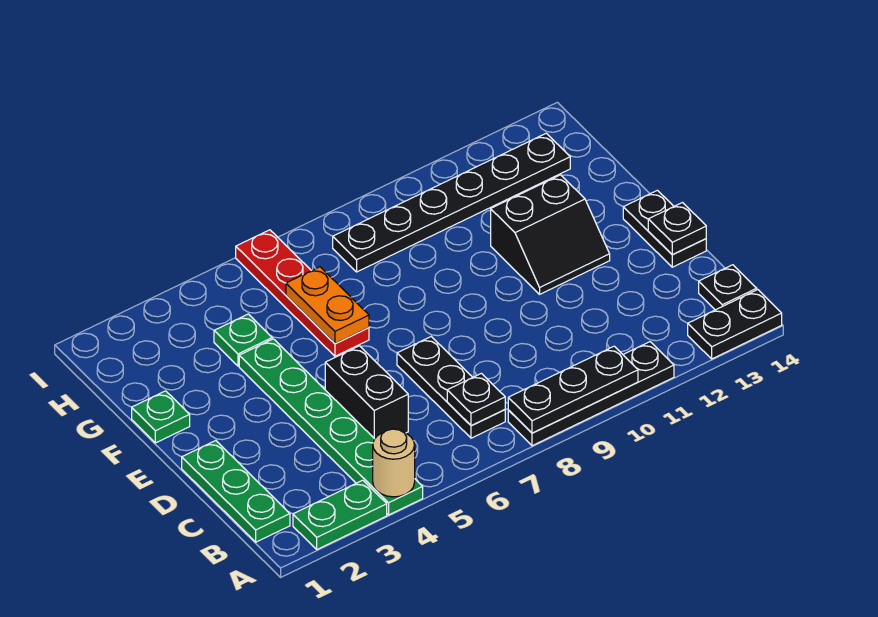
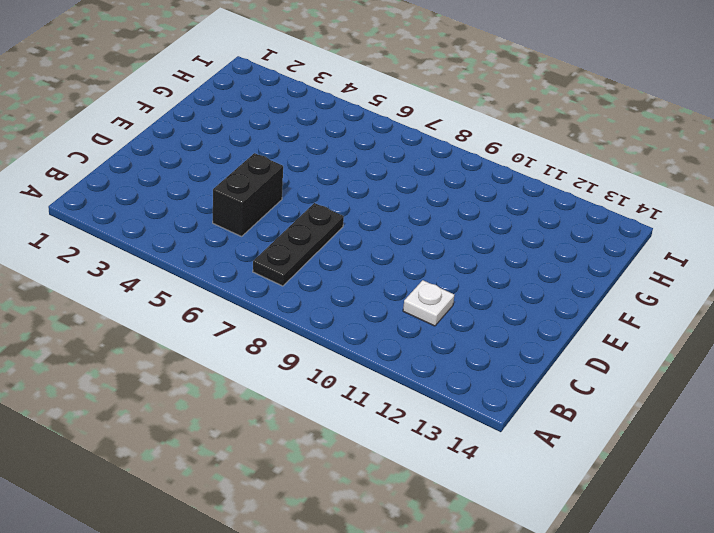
white 1x1 plate [403,280,454,326] -> none
none -> green 1x2 plate [293,480,387,549]
none -> green 1x6 plate [239,339,423,515]
none -> black 1x4 plate [508,342,674,446]

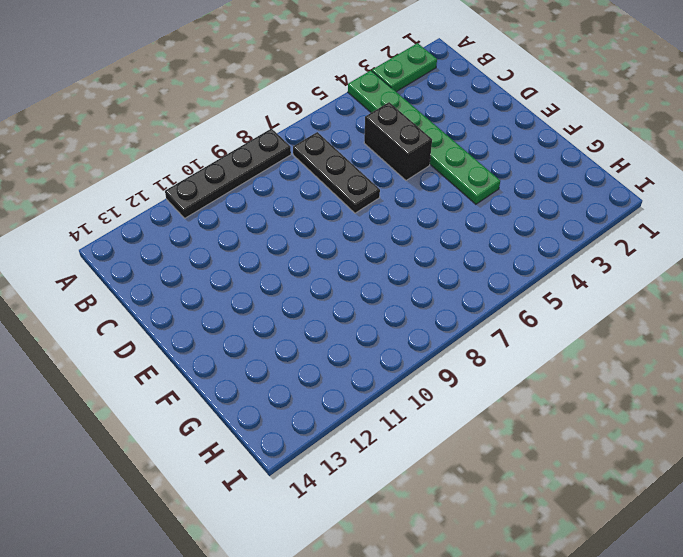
none -> black 1x2 plate [688,290,782,359]
none -> green 1x3 plate [182,441,290,542]
none -> black 1x1 plate [699,265,757,310]

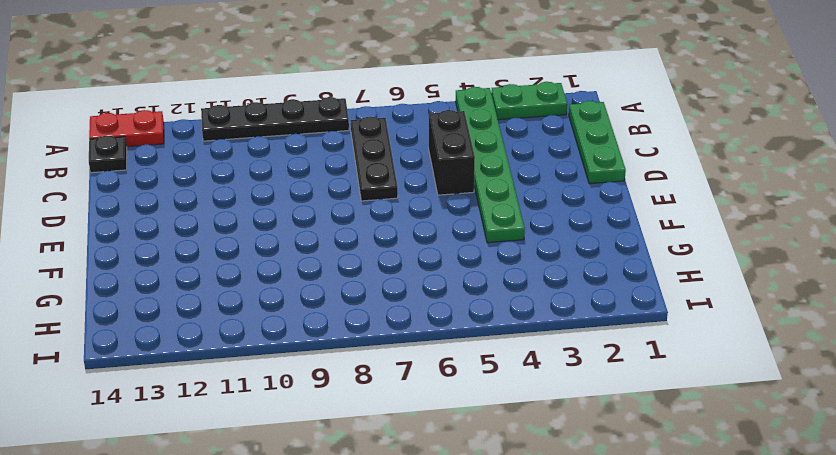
red 1x2 plate [89,110,164,147] -> black 1x2 plate [688,290,782,359]
none -> black 1x2 plate [623,190,706,267]
none -> black 2x2 slope [491,175,610,294]
none -> green 1x1 plate [132,391,190,443]

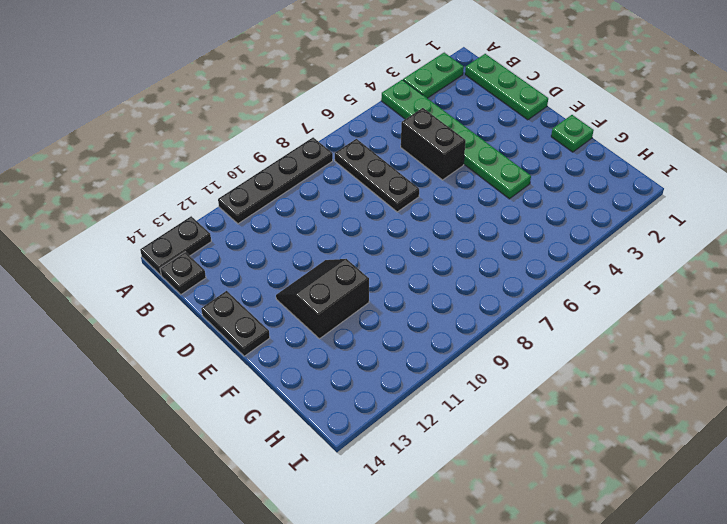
none -> red 1x4 plate [236,230,369,356]
none -> green 1x1 plate [214,314,272,366]
none -> black 1x6 plate [333,133,570,272]

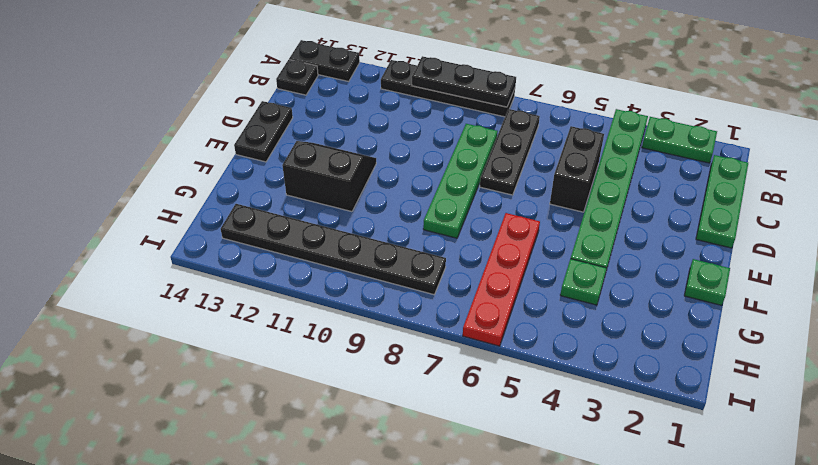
green 1x4 plate [423,124,498,238] -> none
none -> tan 1x1 round brick [373,429,415,497]
none -> black 1x1 plate [447,373,505,426]
none -> black 1x1 plate [648,203,706,255]

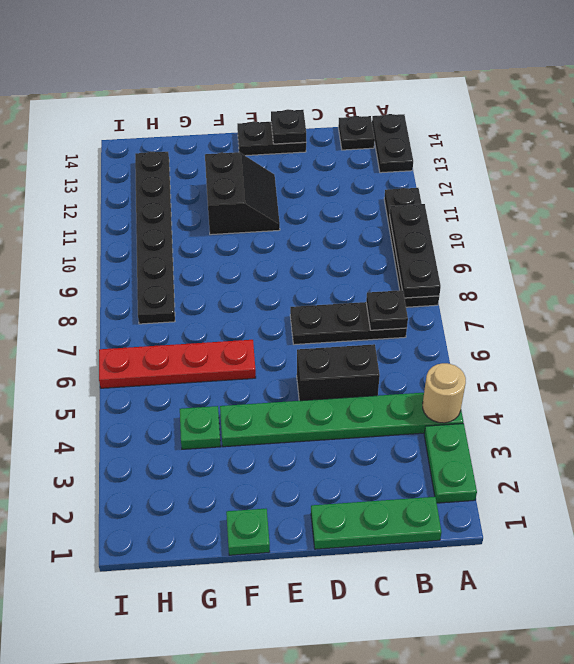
none -> orange 1x2 plate [286,267,369,344]

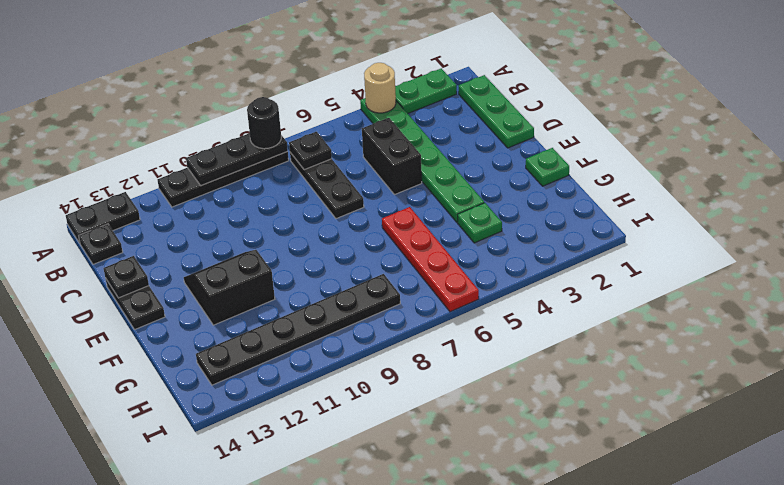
black 1x1 round brick [247,97,281,149] -> none
none -> orange 1x2 plate [286,267,369,344]

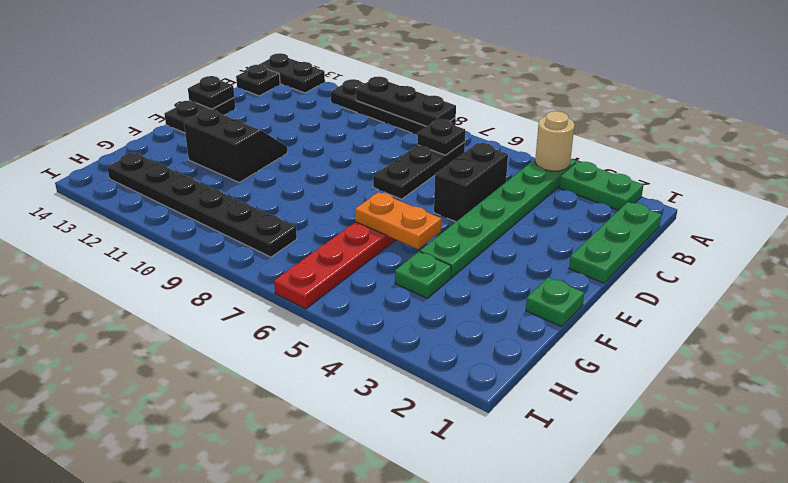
orange 1x2 plate [355,192,441,249] -> orange 1x2 plate turned to [286,267,369,344]

